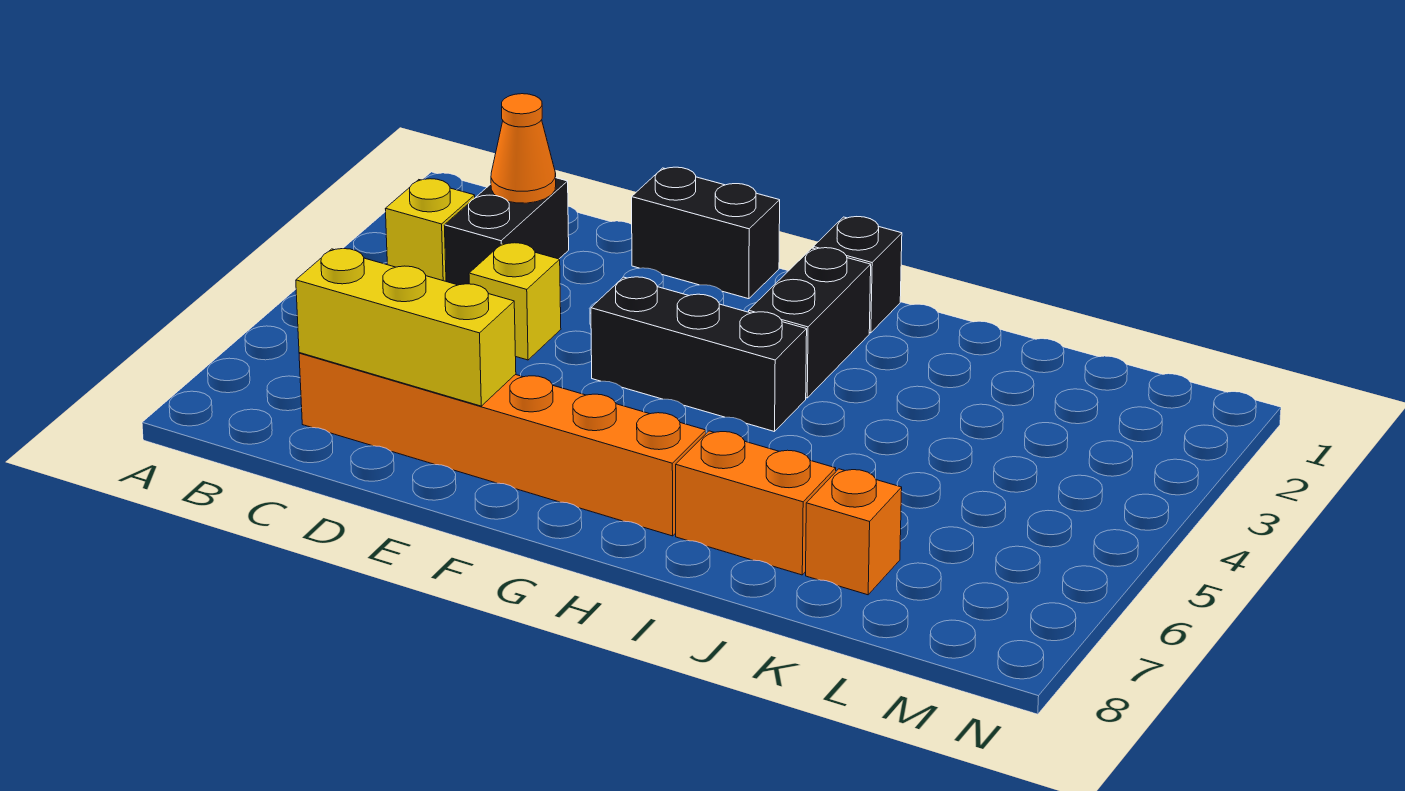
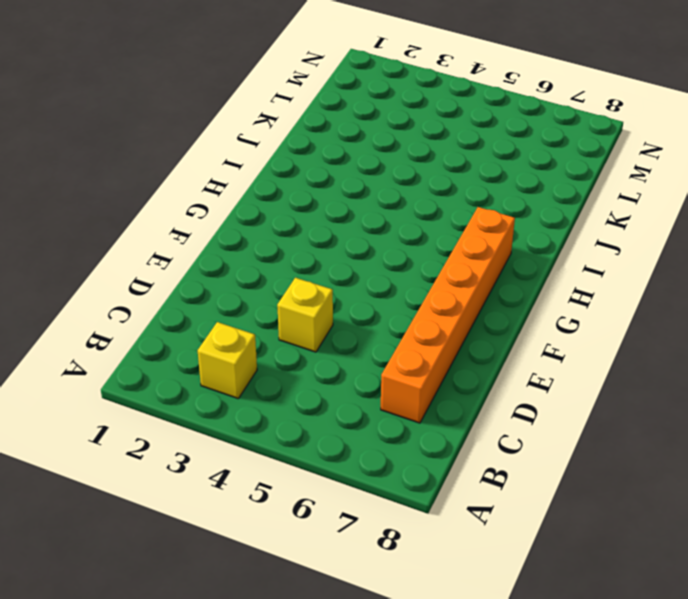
none -> black 1x2 brick [444,178,569,285]
none -> black 1x2 brick [632,167,780,299]
none -> black 1x3 brick [591,277,807,432]

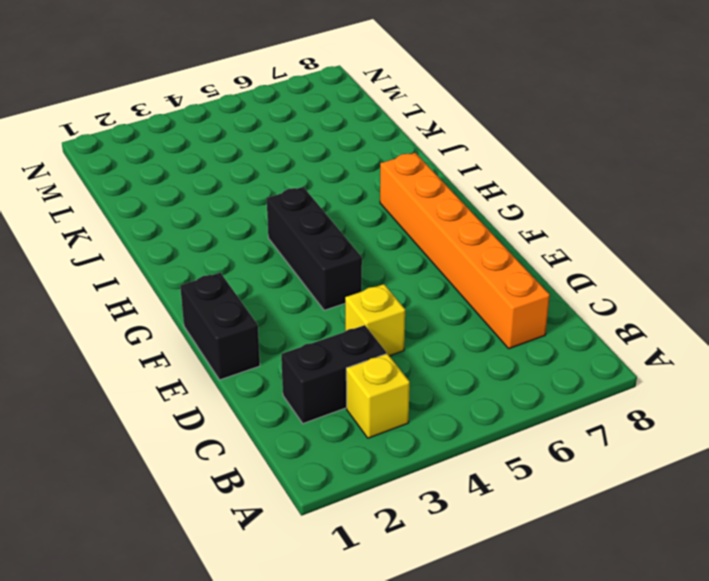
none -> black 1x1 brick [813,217,902,333]
none -> black 1x2 brick [749,248,871,398]
none -> orange 1x2 brick [676,431,836,575]

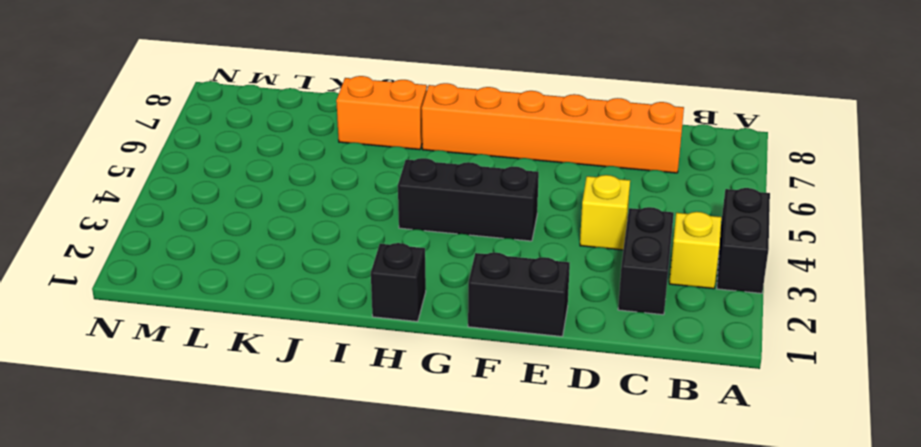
black 1x2 brick [717,188,770,293] -> black 1x2 brick moved to [749,248,871,398]
none -> orange 1x1 brick [806,469,902,595]
none -> orange 1x1 cone [491,94,556,203]
none -> yellow 1x3 brick [296,249,516,406]

